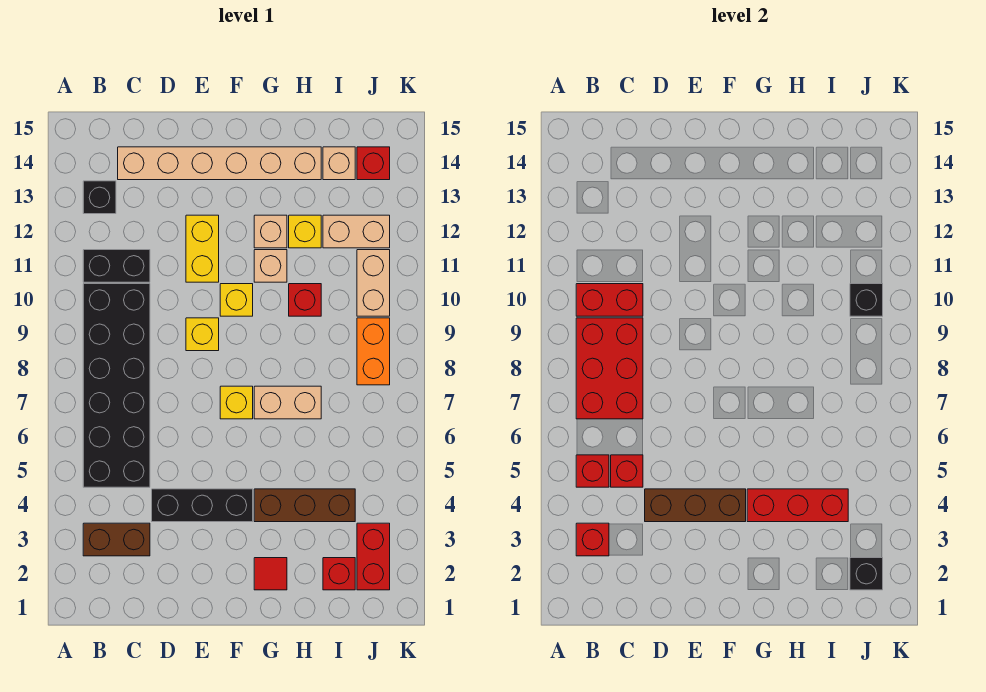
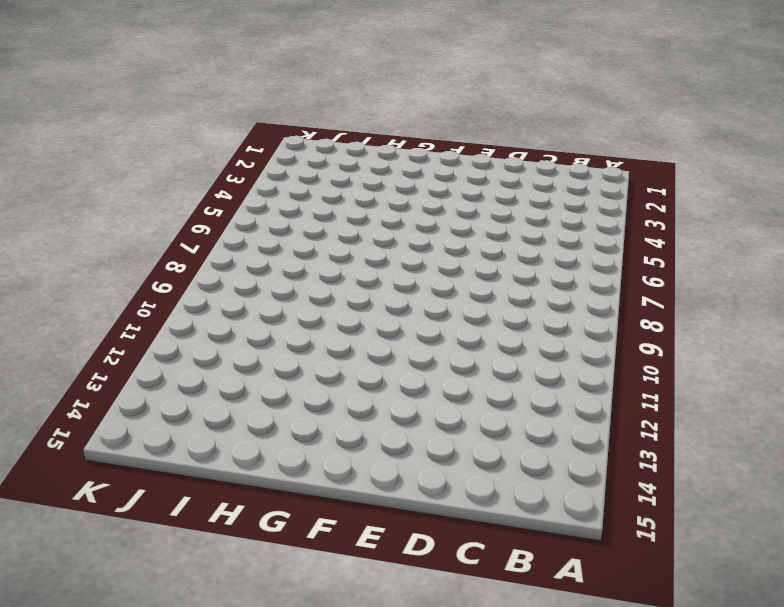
none -> brown 1x2 brick [83,523,150,556]
none -> black 2x6 brick [83,284,150,487]
none -> black 1x2 brick [83,250,150,282]
none -> black 1x1 brick [83,181,116,214]

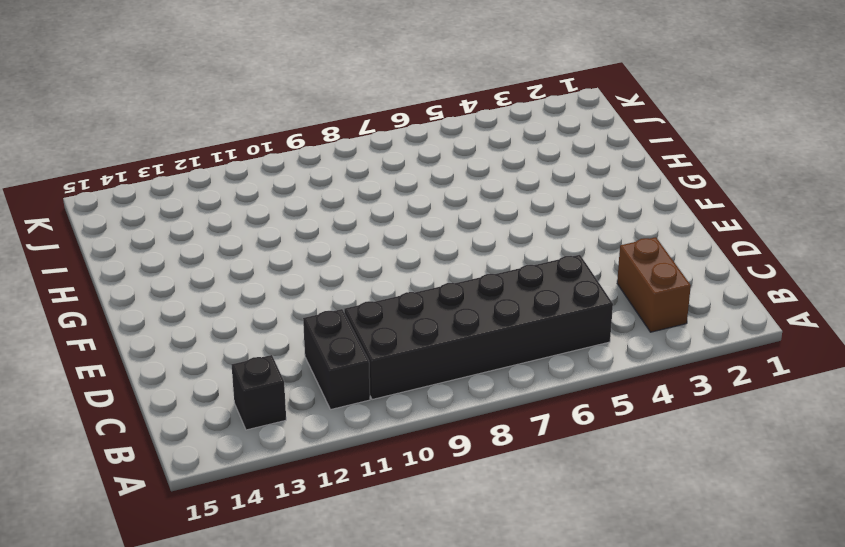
none -> tan 1x6 brick [118,147,321,180]
none -> black 1x3 brick [152,489,253,522]
none -> yellow 1x1 brick [186,318,219,351]
none -> yellow 1x2 brick [186,215,219,282]

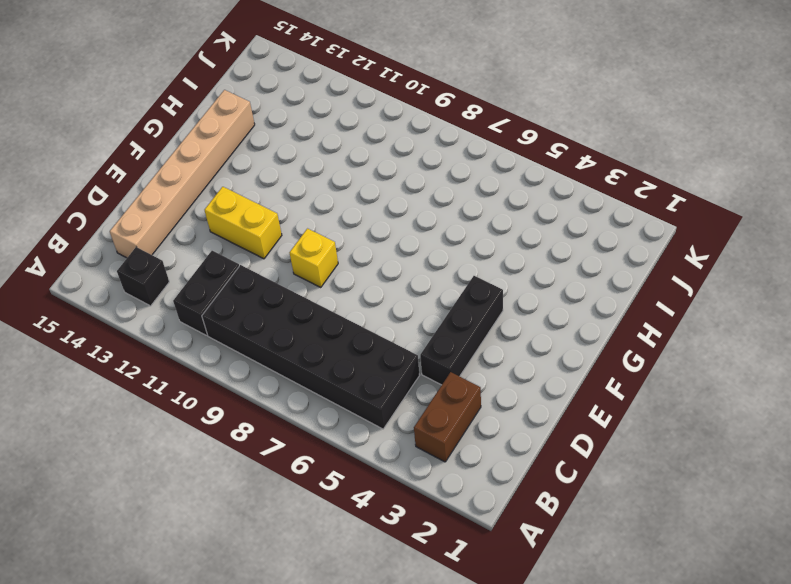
none -> yellow 1x1 brick [220,386,253,419]
none -> yellow 1x1 brick [220,284,253,316]
none -> red 1x1 tile [254,558,287,590]
none -> brown 1x3 brick [254,489,355,522]

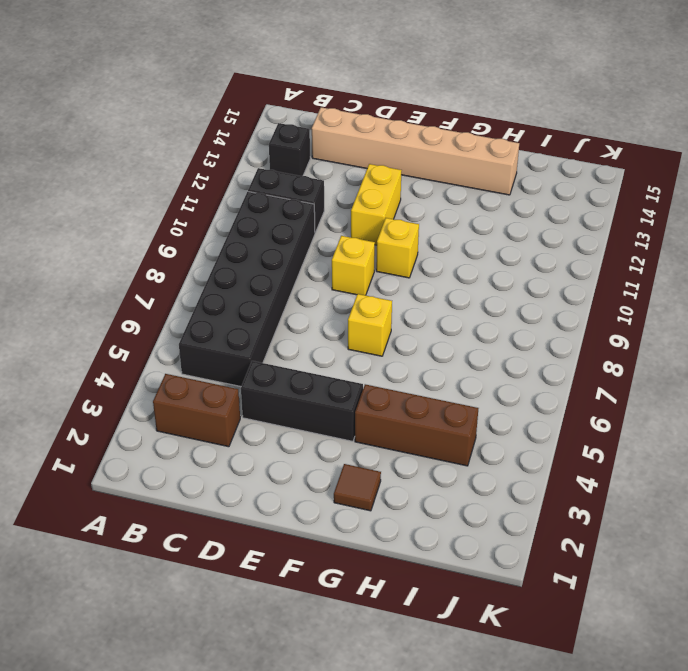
brown 1x1 tile [334,464,381,511] -> red 1x1 tile [254,558,287,590]
none -> tan 1x2 brick [254,386,321,419]
none -> tan 1x1 brick [254,250,287,282]
none -> tan 1x1 brick [254,215,287,248]
none -> red 1x1 brick [289,284,321,316]

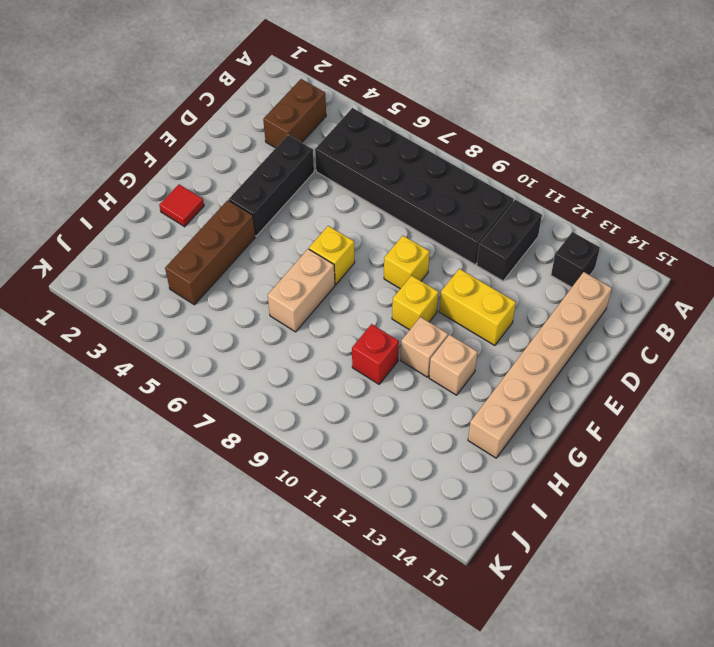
none -> yellow 1x1 brick [289,215,321,248]
none -> red 1x1 brick [323,558,355,590]
none -> tan 1x2 brick [323,215,390,248]
none -> tan 1x1 brick [323,147,355,180]

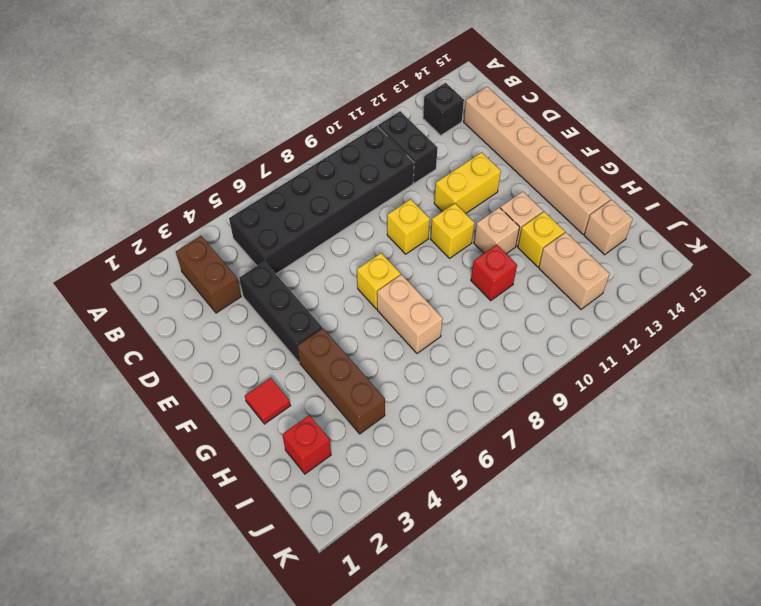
none -> red 1x2 brick [357,523,390,590]
none -> orange 1x2 brick [357,318,390,385]
none -> tan 1x2 brick [357,250,390,316]
none -> red 1x1 brick [357,147,390,180]

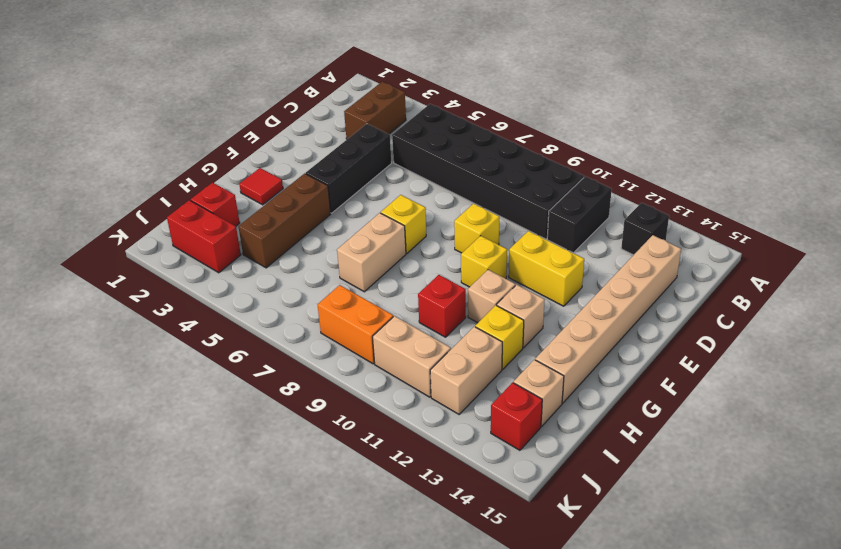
none -> red 1x1 brick [576,523,609,556]
none -> red 1x1 brick [576,455,609,487]
none -> red 2x3 brick [576,318,643,419]
none -> red 1x2 brick [576,284,643,316]

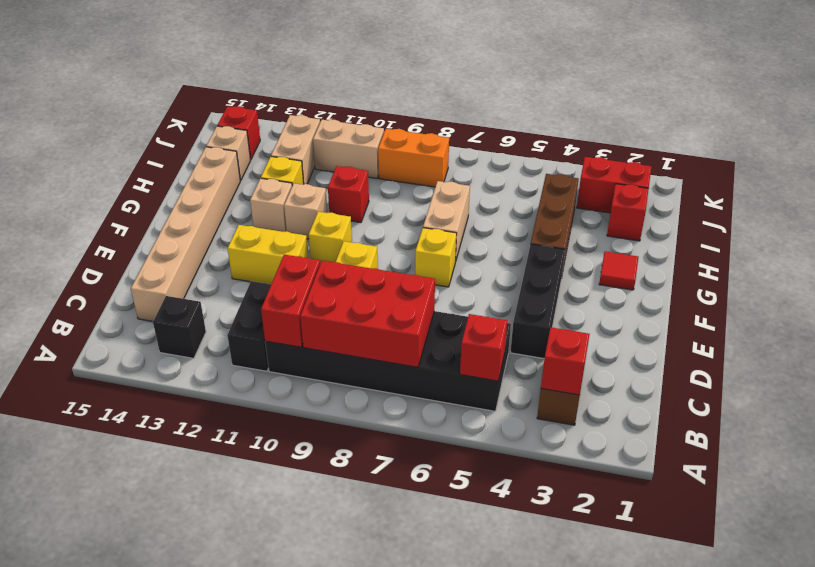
none -> red 1x1 brick [611,455,643,487]
none -> brown 1x3 brick [645,489,746,522]
none -> red 1x3 brick [747,489,848,522]
none -> black 1x1 brick [850,558,883,590]

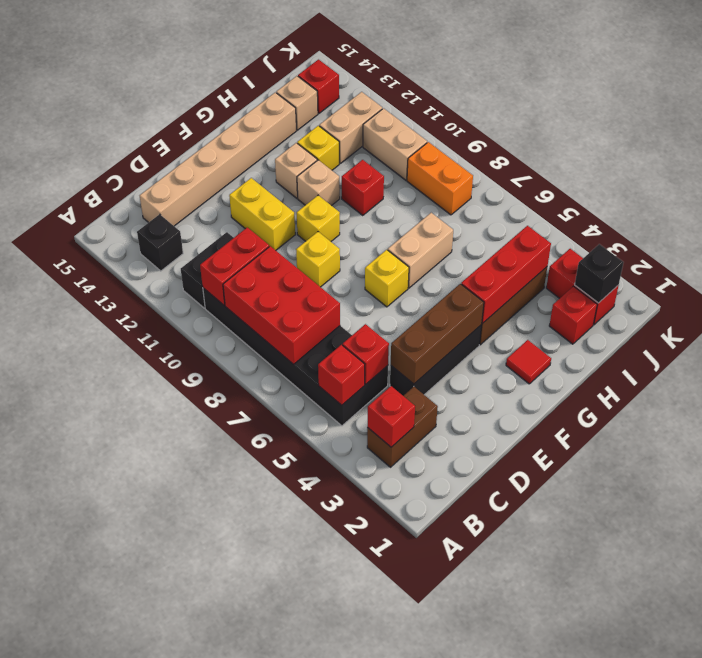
none -> black 1x1 brick [850,284,883,316]

